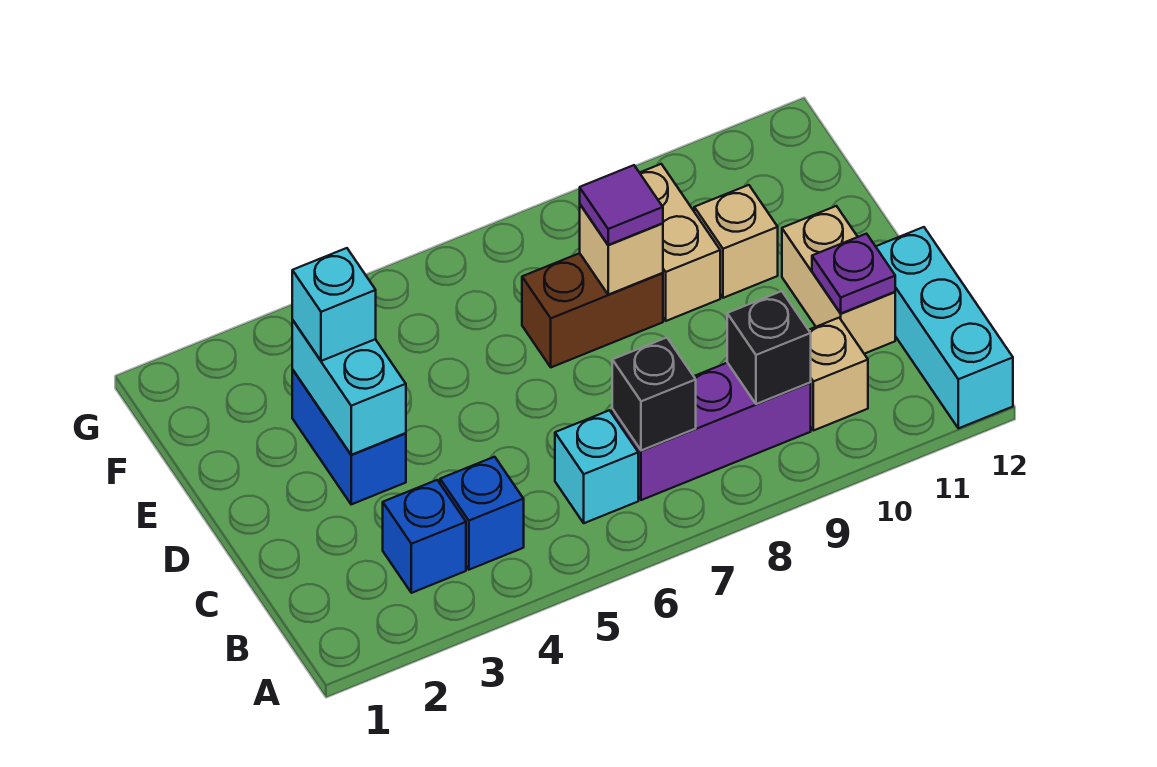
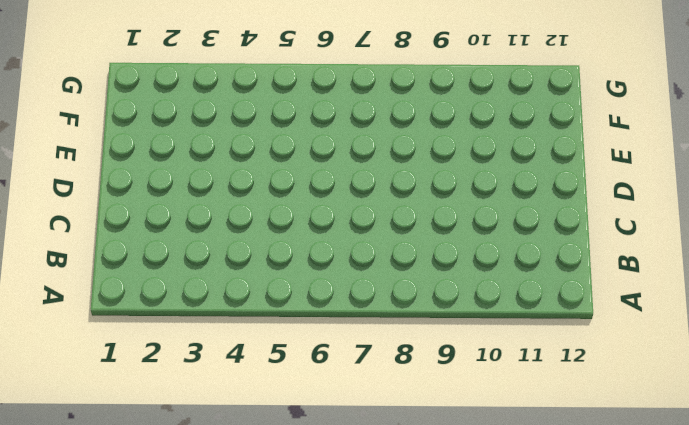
none -> cyan 1x3 brick [876,227,1013,428]
none -> blue 1x1 brick [383,480,466,593]
none -> blue 1x1 brick [440,457,524,570]

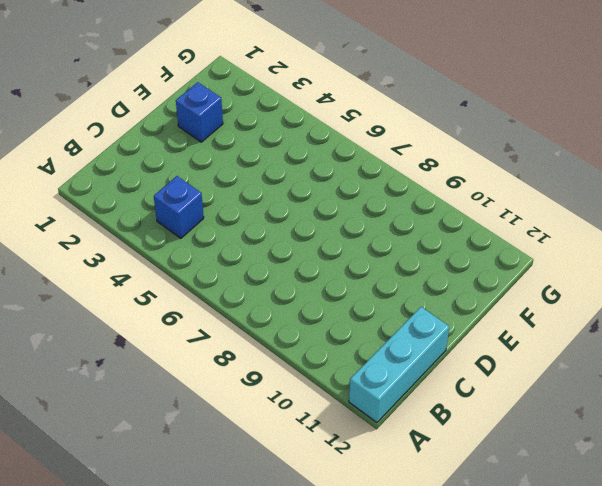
blue 1x1 brick [176,82,223,142] -> blue 1x1 brick moved to [383,480,466,593]
none -> cyan 1x1 brick [555,410,638,523]
none -> purple 1x3 brick [612,363,811,500]
none -> tan 1x1 brick [809,318,868,431]

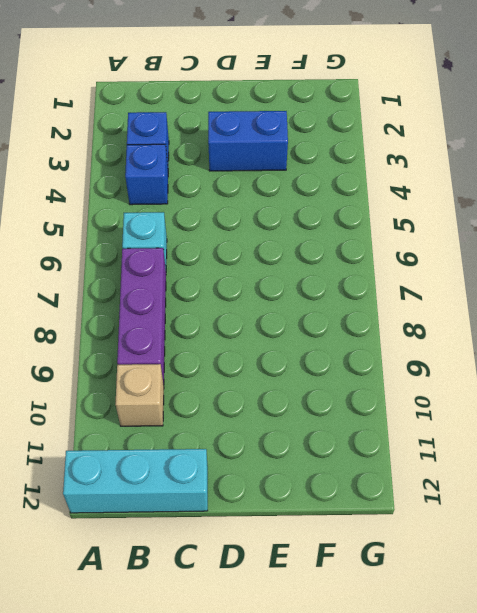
none -> tan 1x2 brick [782,206,895,354]
none -> brown 1x2 brick [522,253,663,367]
none -> tan 1x2 brick [640,164,720,321]

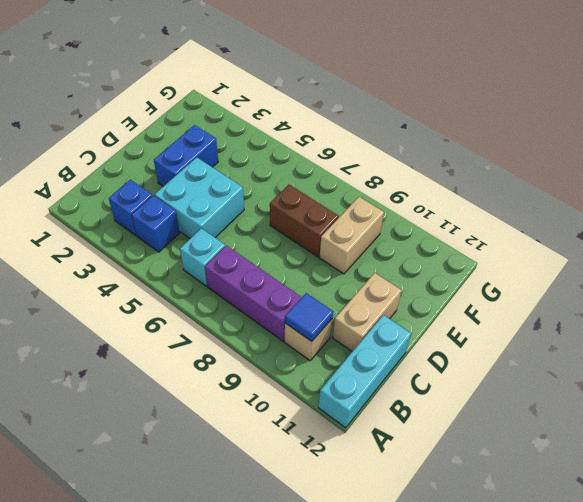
blue 1x1 tile [285,293,333,341] -> none
cyan 2x2 brick [155,157,244,238] -> none
none -> tan 1x1 brick [694,185,778,298]
none -> black 1x1 brick [612,338,696,451]
none -> black 1x1 brick [727,291,811,404]

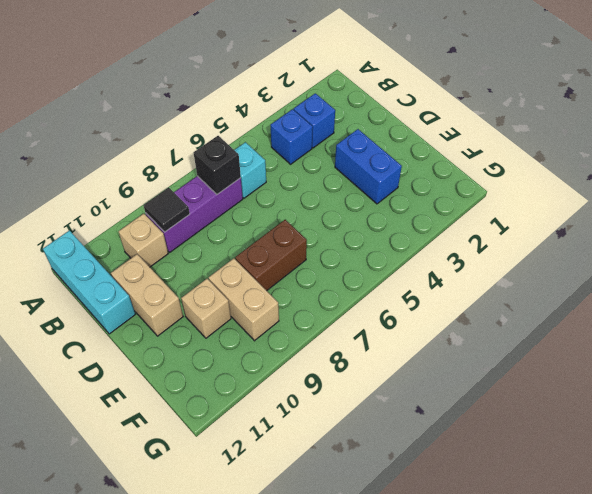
black 1x1 tile [143,187,190,232] -> black 1x1 brick [727,291,811,404]
none -> purple 1x1 plate [812,234,895,313]
none -> cyan 1x2 brick [292,320,406,455]
none -> tan 1x1 brick [580,205,663,295]

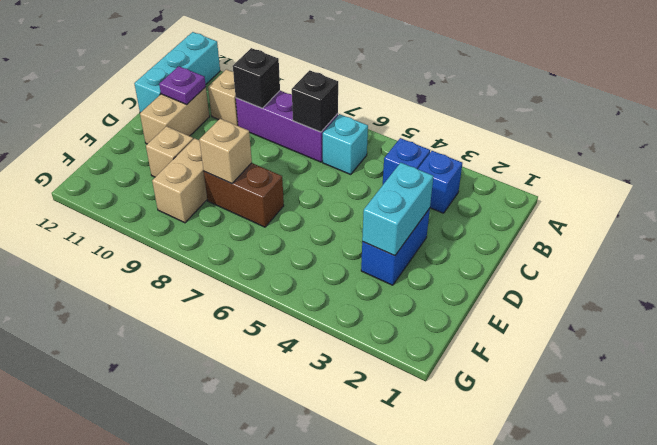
none -> cyan 1x1 brick [292,248,376,361]
none -> purple 1x1 tile [580,165,663,245]

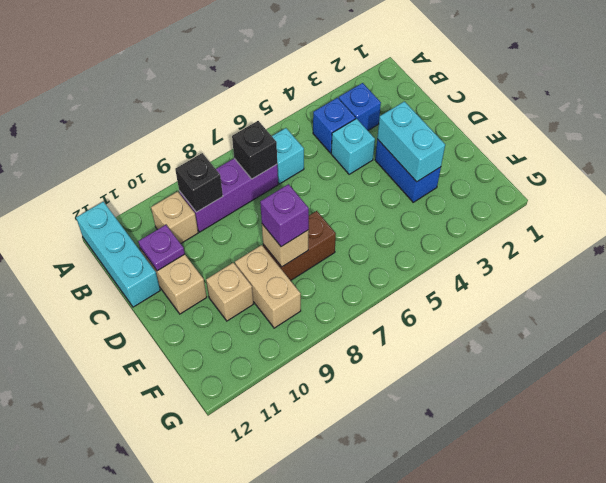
cyan 1x1 brick [331,118,375,174] -> cyan 1x1 brick moved to [292,248,376,361]
purple 1x1 brick [260,184,309,247] -> purple 1x1 tile [580,165,663,245]

